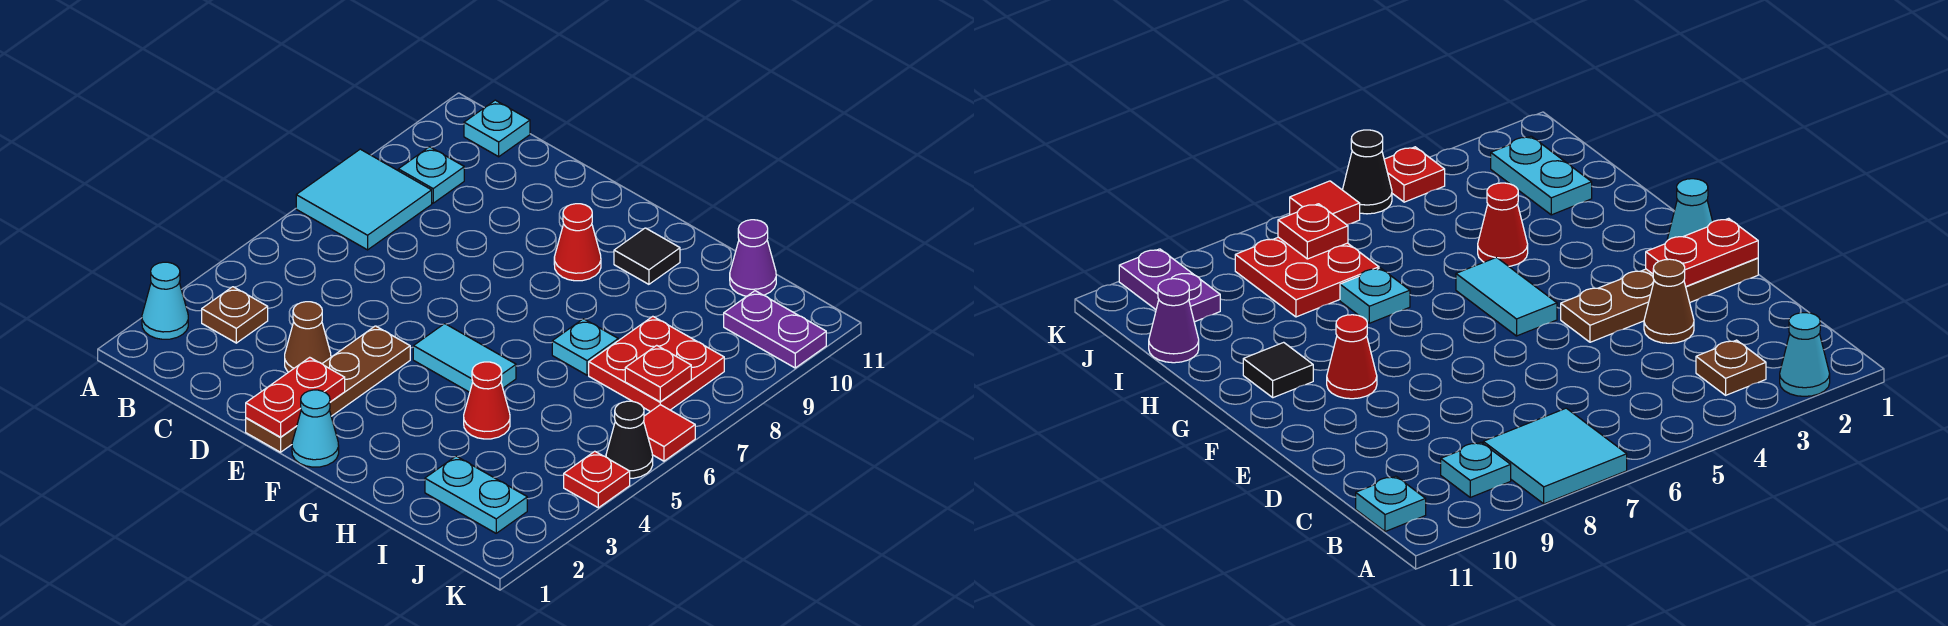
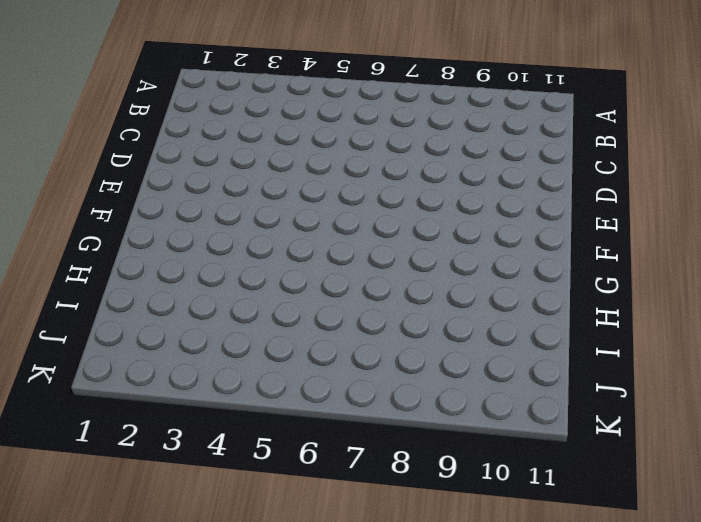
none -> cyan 1x1 cone [142,262,188,339]
none -> cyan 2x2 tile [296,149,432,250]
none -> brown 1x1 plate [202,287,268,343]

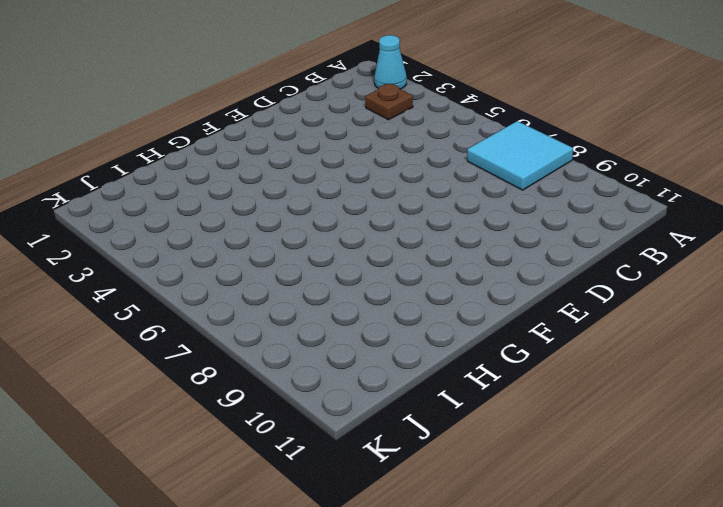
none -> cyan 1x1 plate [398,147,464,203]
none -> cyan 1x1 plate [464,100,530,157]
none -> brown 1x1 cone [285,302,331,372]

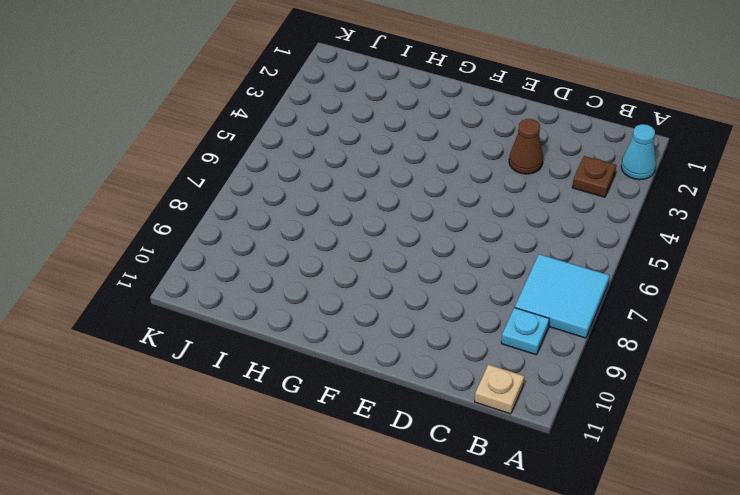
tan 1x1 plate [475,365,524,414] -> cyan 1x1 plate [464,100,530,157]
none -> brown 1x4 plate [246,326,410,452]
none -> cyan 1x1 cone [292,390,339,467]
none -> cyan 1x2 tile [413,324,516,392]

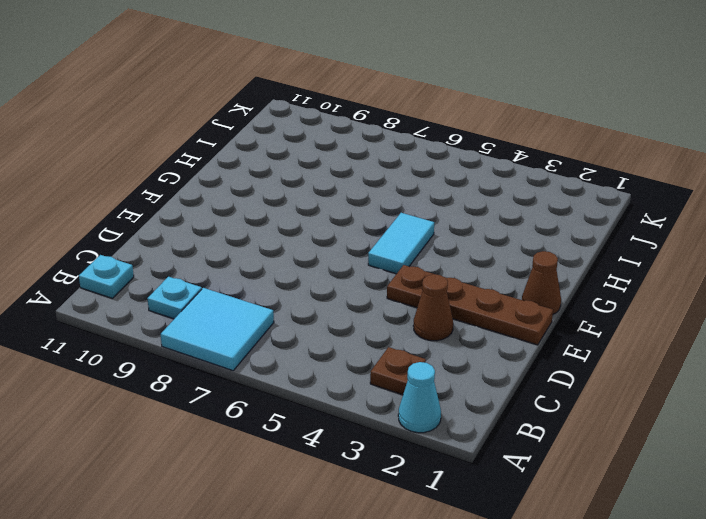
brown 1x1 cone [522,251,561,314] -> cyan 1x1 cone [292,390,339,467]
none -> red 1x1 cone [554,204,601,281]
none -> black 1x1 tile [614,228,680,284]
none -> red 1x1 cone [464,362,510,439]

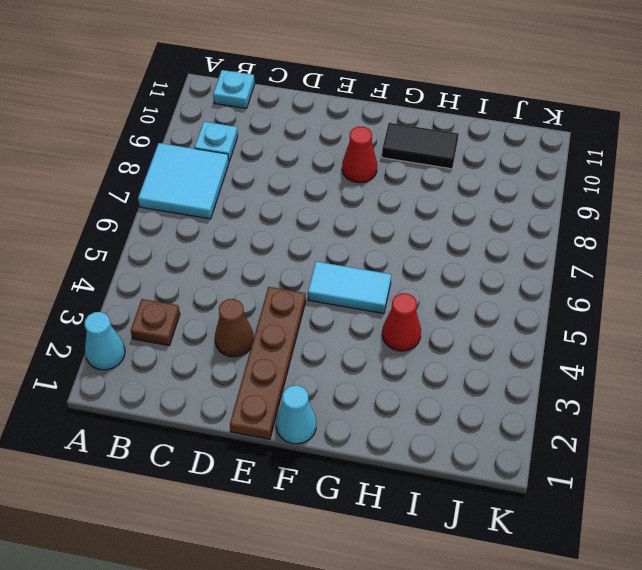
black 1x2 tile [382,123,459,169] -> black 1x1 tile [614,228,680,284]
none -> cyan 1x1 plate [552,319,618,375]
none -> cyan 1x2 plate [425,456,527,533]
none -> red 2x2 plate [589,316,724,412]

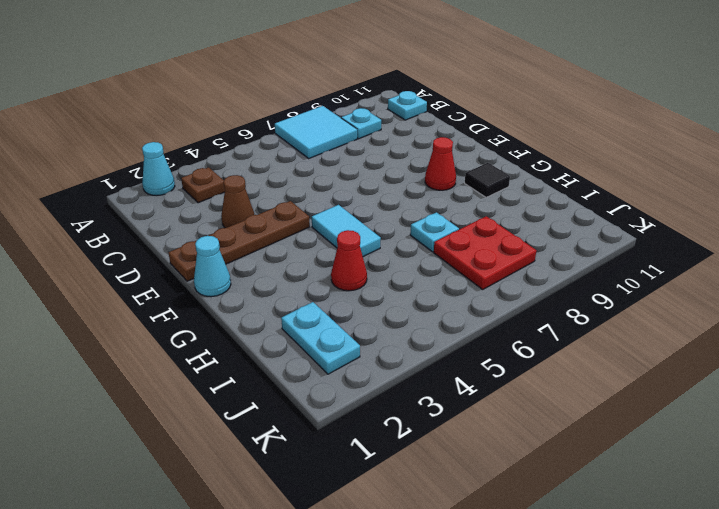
none -> purple 1x1 cone [730,220,776,296]
none -> purple 1x2 plate [724,291,826,368]
none -> red 1x1 plate [564,451,630,508]

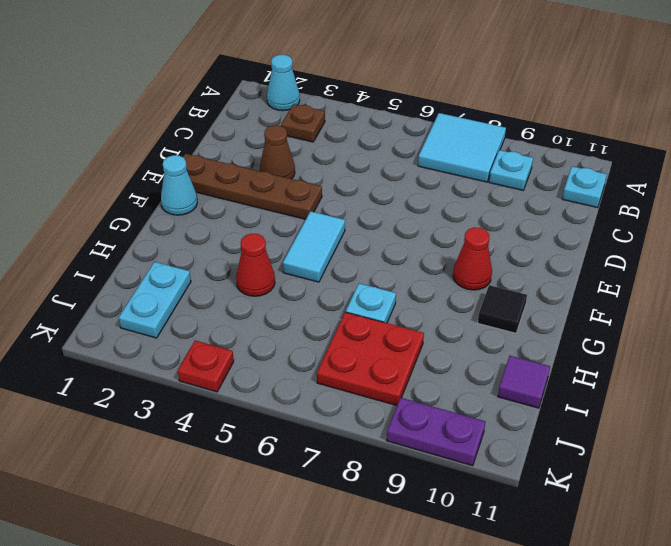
purple 1x1 tile [498,356,550,408] -> purple 1x1 cone [730,220,776,296]
purple 1x2 plate [387,398,485,466] -> purple 1x2 plate turned to [724,291,826,368]
none -> black 1x1 cone [606,401,653,478]
none -> red 1x1 tile [644,405,695,461]
none -> red 1x2 plate [246,357,345,437]

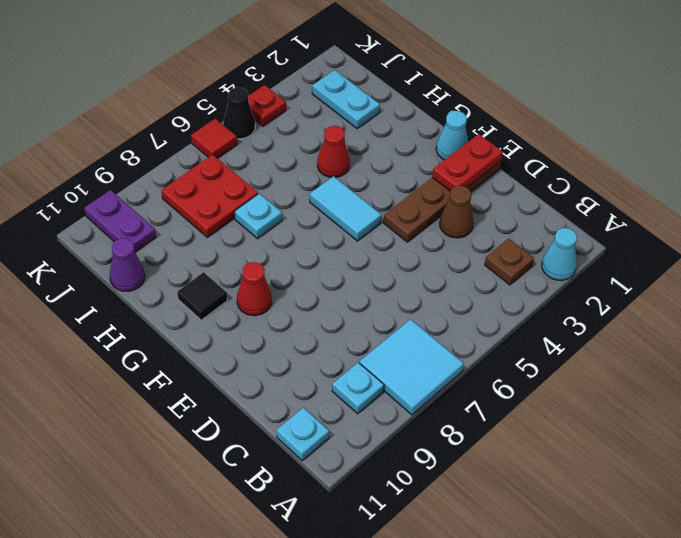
none -> red 1x1 plate [625,345,691,402]

